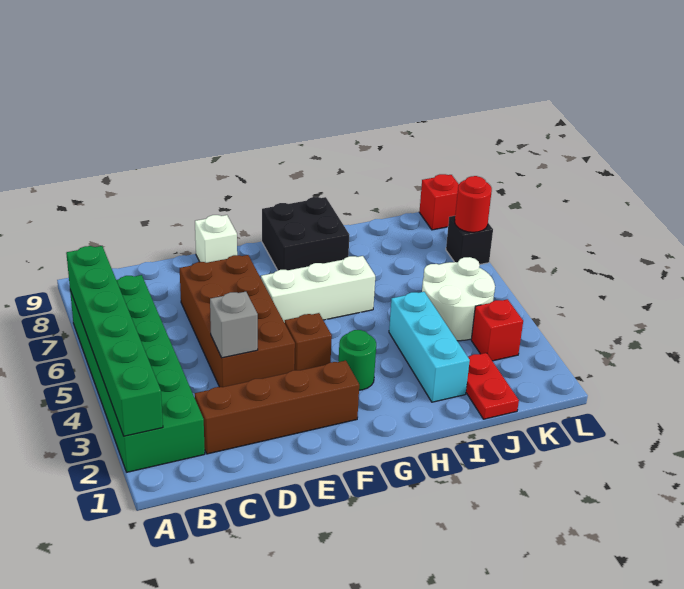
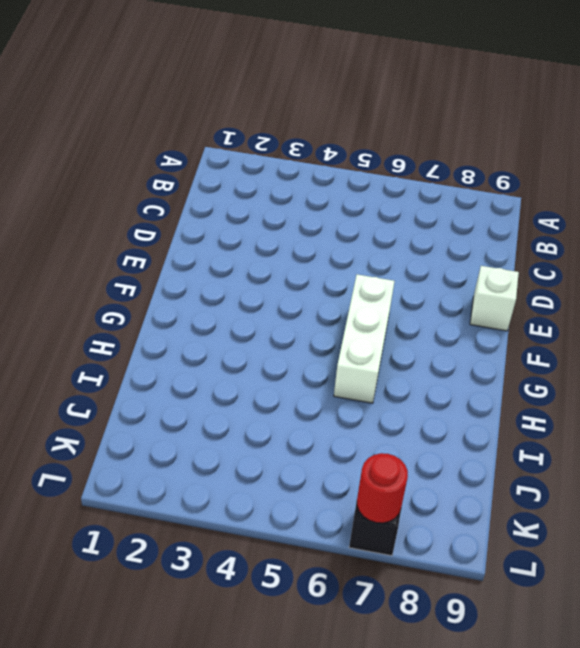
none -> green 2x6 brick [70,275,205,472]
none -> brown 1x4 brick [195,361,359,454]
none -> brown 2x4 brick [180,255,295,387]

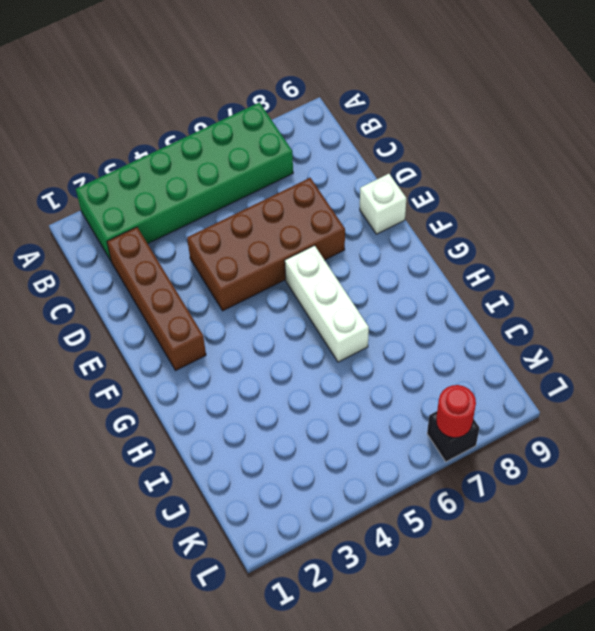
none -> brown 1x1 brick [285,313,332,370]
none -> green 1x1 round brick [339,330,376,390]
none -> black 2x2 brick [262,197,349,270]

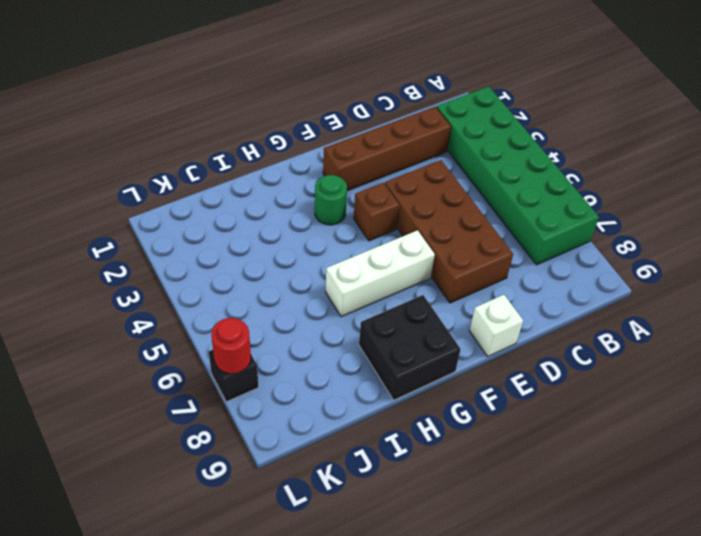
none -> cyan 1x3 brick [389,292,470,402]
none -> red 1x2 plate [466,353,519,419]
none -> white 2x2 round brick [422,257,495,341]

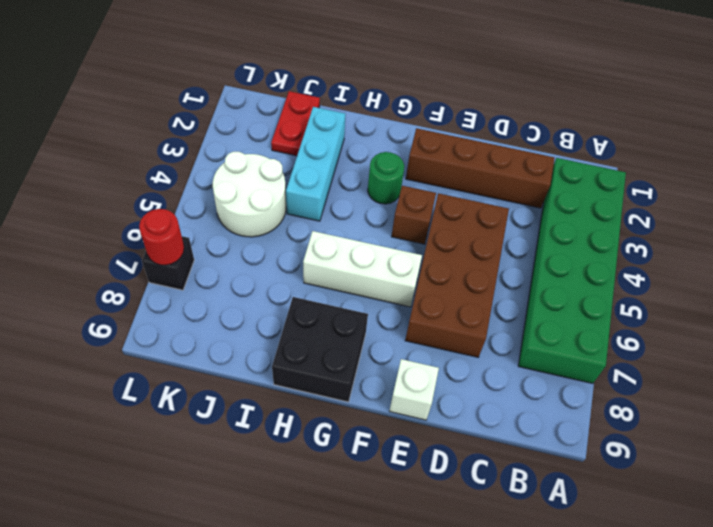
none -> red 1x1 brick [471,299,523,361]
none -> red 1x1 brick [419,174,459,230]
none -> green 1x6 brick [66,246,163,436]

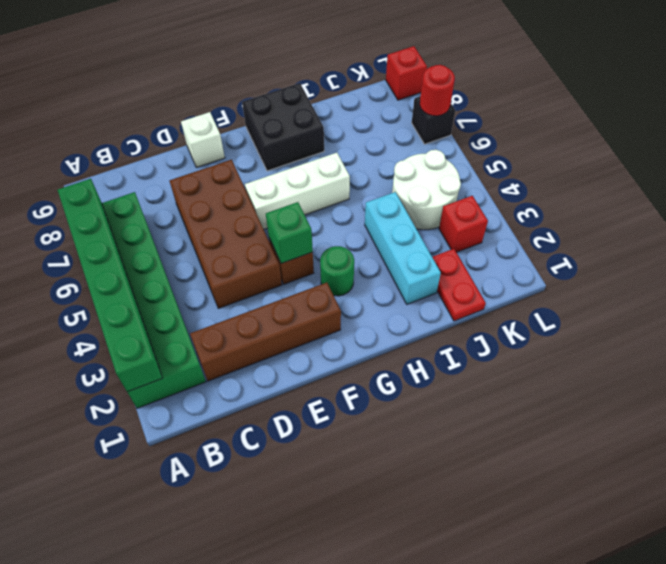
green 1x1 brick [266,202,313,263] -> none
none -> grey 1x1 brick [210,292,258,358]

